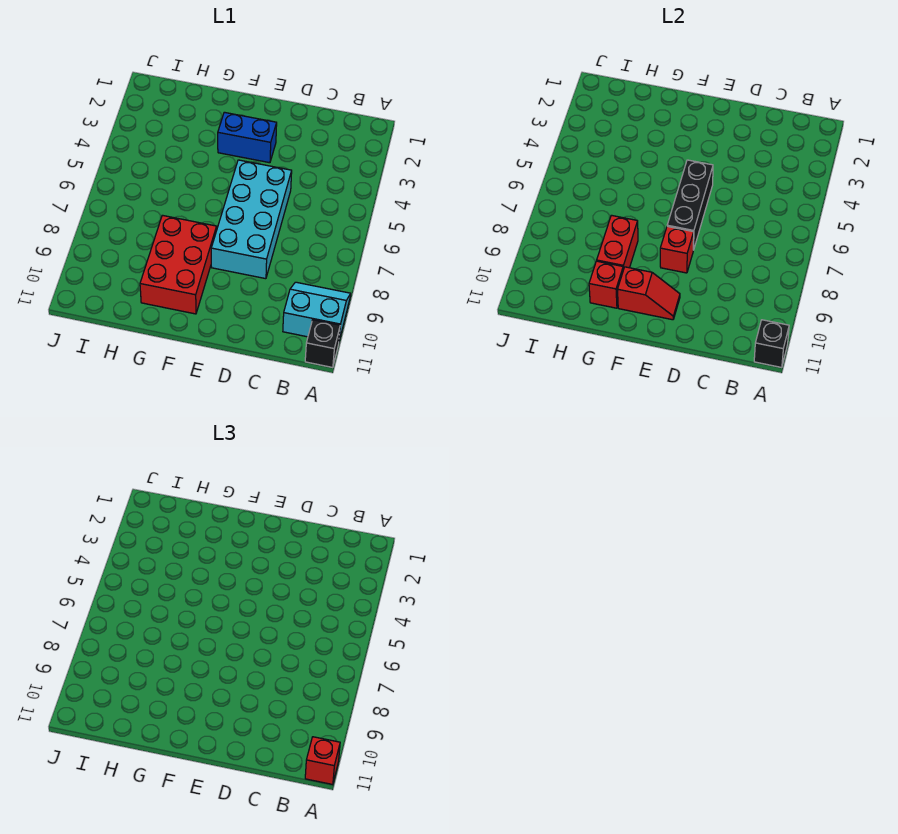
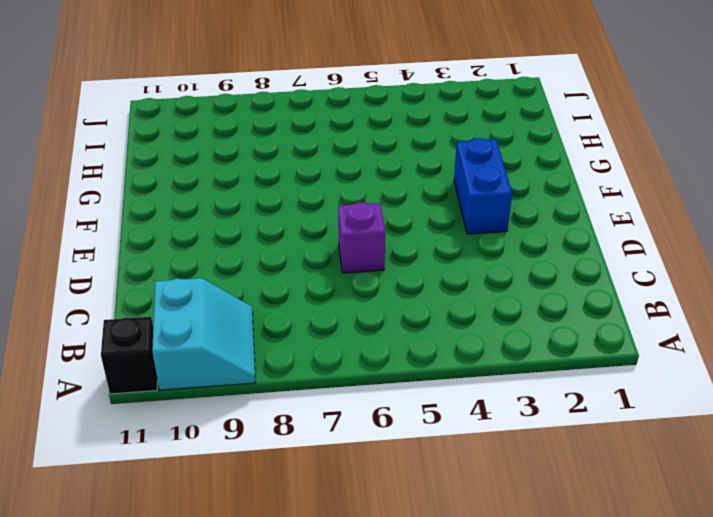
purple 1x1 brick [338,202,385,273] -> cyan 2x4 brick [211,160,292,279]
none -> red 2x3 brick [140,215,217,314]
none -> black 1x1 brick [754,320,789,368]
none -> black 1x3 brick [667,160,713,250]

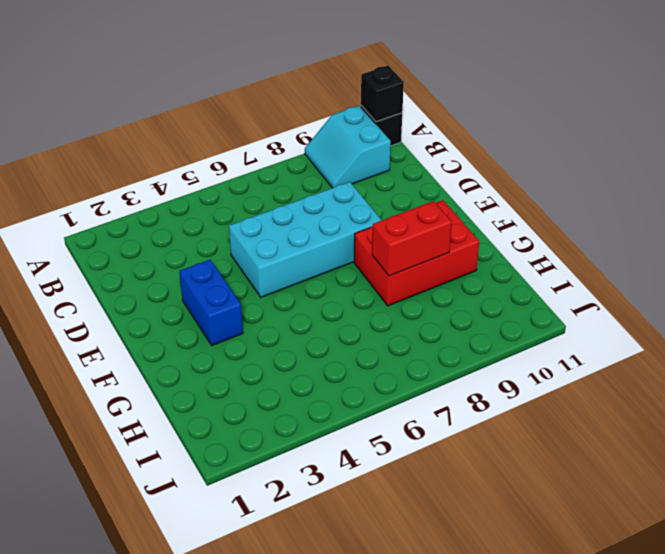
none -> black 1x3 brick [667,160,713,250]
none -> red 1x1 brick [660,226,694,273]
none -> red 1x2 slope [618,267,680,320]

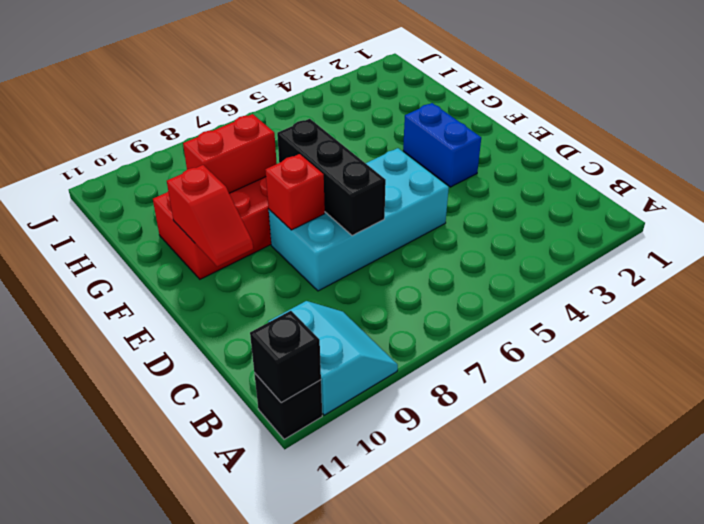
black 1x3 brick [277,119,386,236] -> black 1x3 brick turned to [667,160,713,250]
none -> red 1x1 brick [589,261,623,308]
none -> red 1x1 brick [305,737,340,785]

